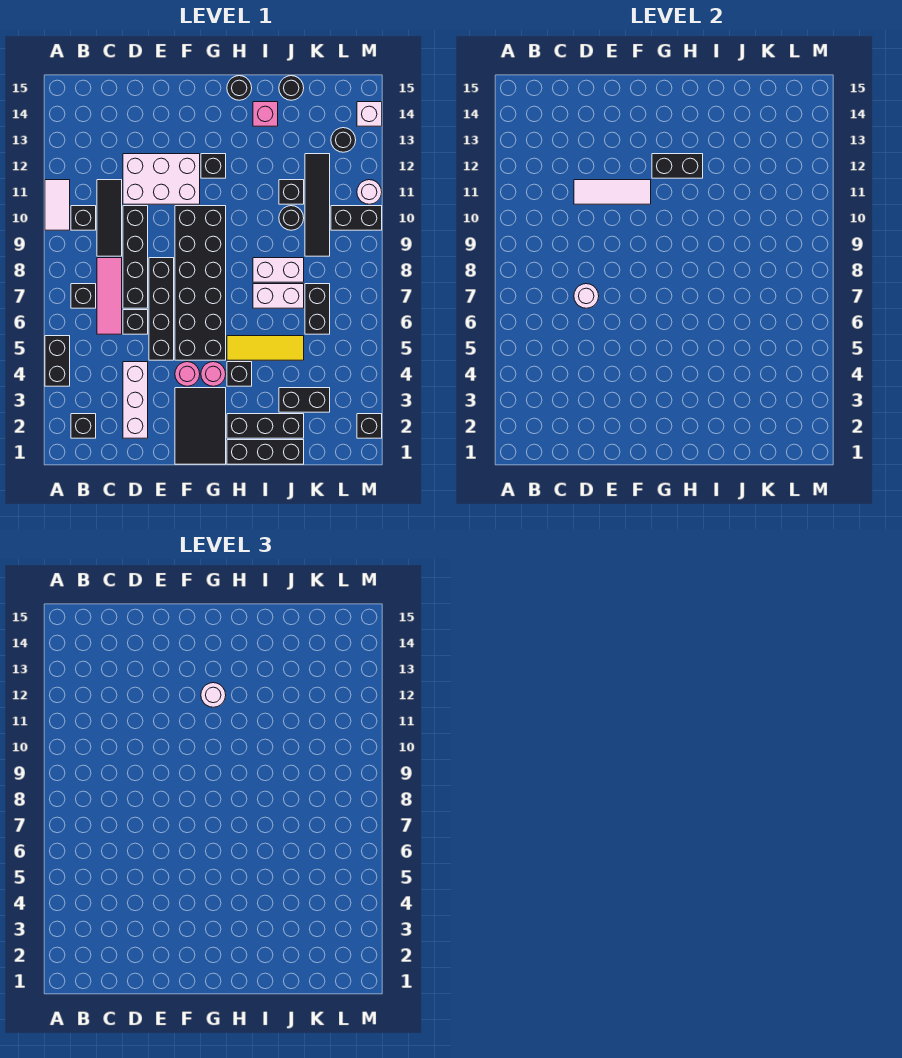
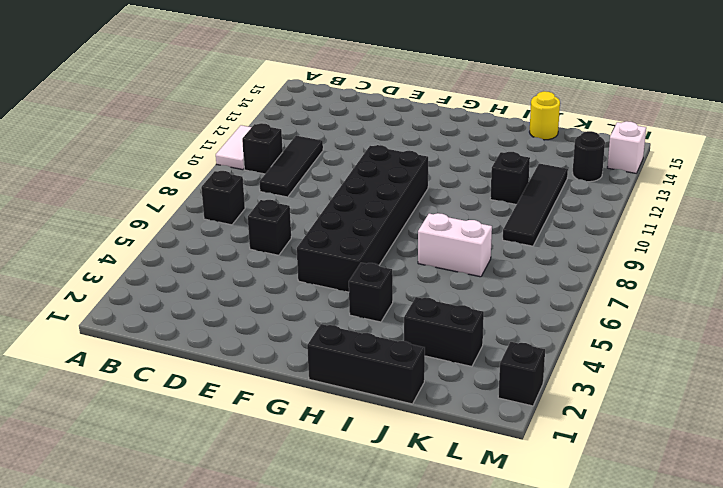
yellow 1x1 round brick [530,91,560,140] -> black 1x1 round brick [279,76,304,100]
none -> black 1x2 brick [45,336,70,386]
none -> black 1x1 brick [71,414,96,438]
none -> pink 1x3 tile [97,258,122,334]
none -> white 1x3 brick [123,362,148,438]

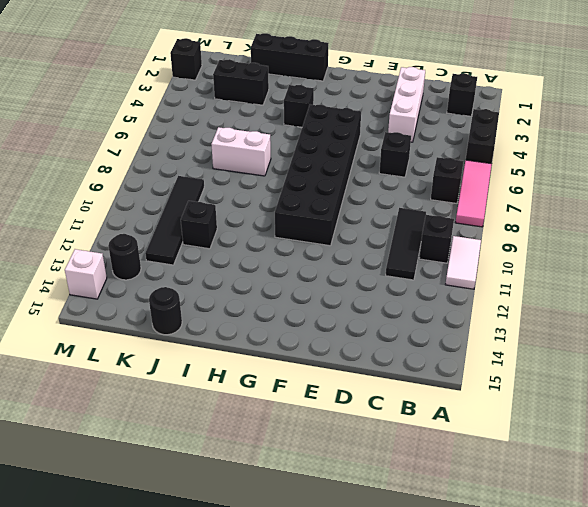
pink 1x3 tile [455,160,492,227] -> pink 1x3 tile moved to [97,258,122,334]
none -> black 1x4 brick [123,206,148,308]
none -> white 2x3 brick [123,154,200,204]
none -> black 1x4 brick [149,258,174,360]
none -> black 2x3 tile [175,388,226,464]

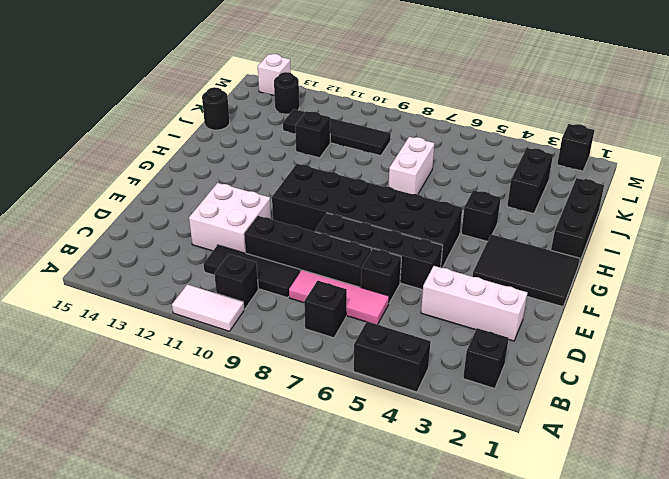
white 2x2 brick [189,183,271,253] -> white 2x3 brick [123,154,200,204]
none -> pink 1x1 round brick [175,362,200,386]
none -> pink 1x1 round brick [201,362,226,386]
none -> black 1x1 brick [201,154,226,178]
none -> black 1x3 brick [227,414,304,438]

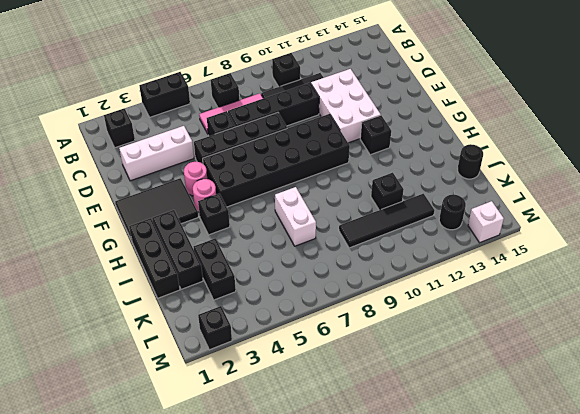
none -> white 1x2 tile [45,180,70,230]
none -> yellow 1x3 tile [227,336,304,360]
none -> black 1x1 round brick [227,76,252,100]
none -> white 1x2 brick [253,258,304,282]

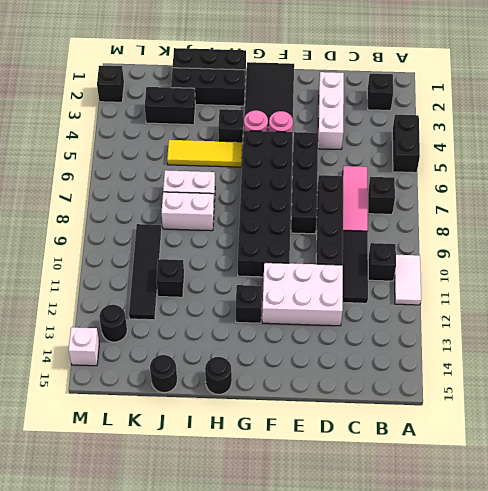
none -> black 1x1 brick [123,310,148,334]
none -> pink 1x1 brick [253,102,278,126]
none -> black 1x1 round brick [279,206,304,230]
none -> black 1x2 brick [305,284,330,334]

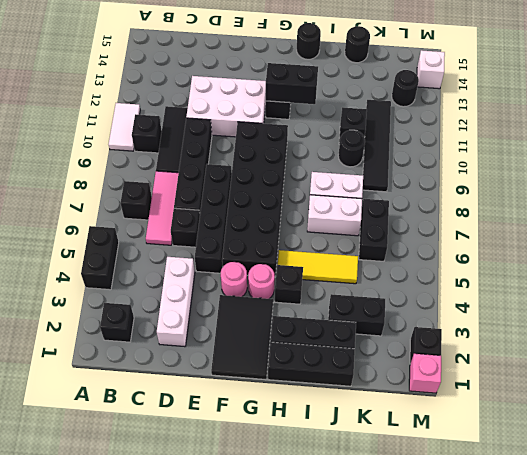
pink 1x1 brick [409,354,441,393] -> pink 1x1 brick moved to [253,102,278,126]
none -> black 1x2 brick [331,206,382,230]
none -> white 1x1 round brick [357,180,382,204]
none -> white 1x1 round brick [574,284,599,308]
none -> white 1x3 tile [574,180,651,204]

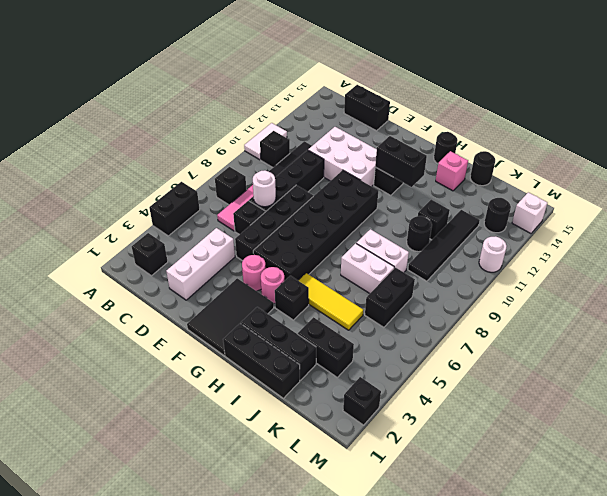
black 1x2 brick [344,85,390,131] -> black 1x2 brick moved to [331,206,382,230]
none -> white 1x3 tile [574,180,651,204]
none -> white 1x1 round brick [201,683,226,707]

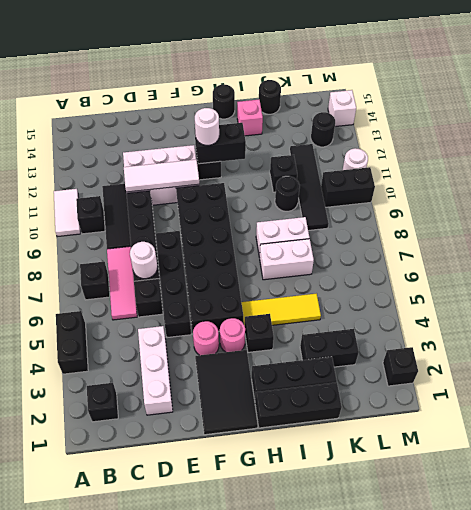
none -> black 1x2 brick [305,284,330,334]

